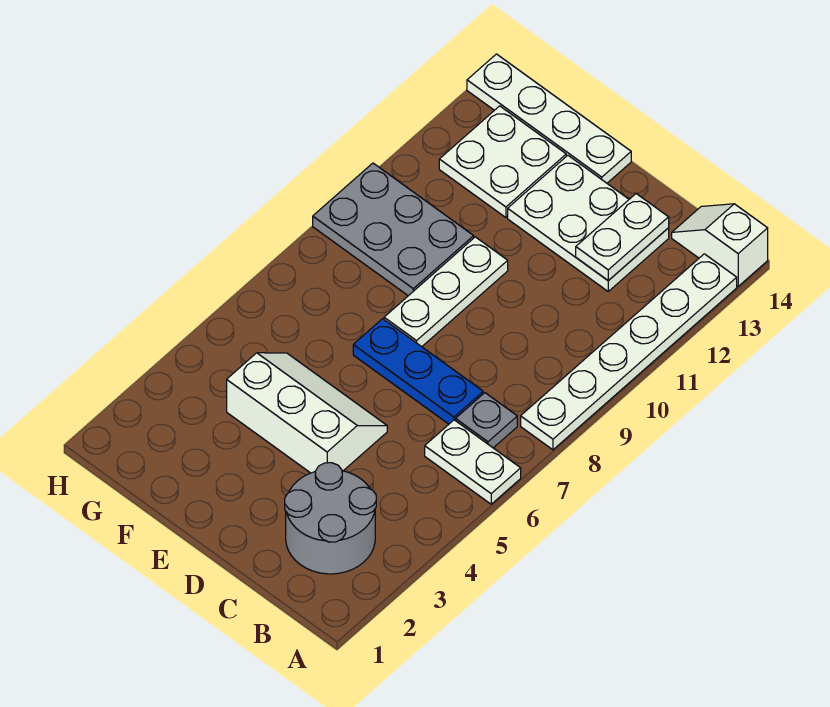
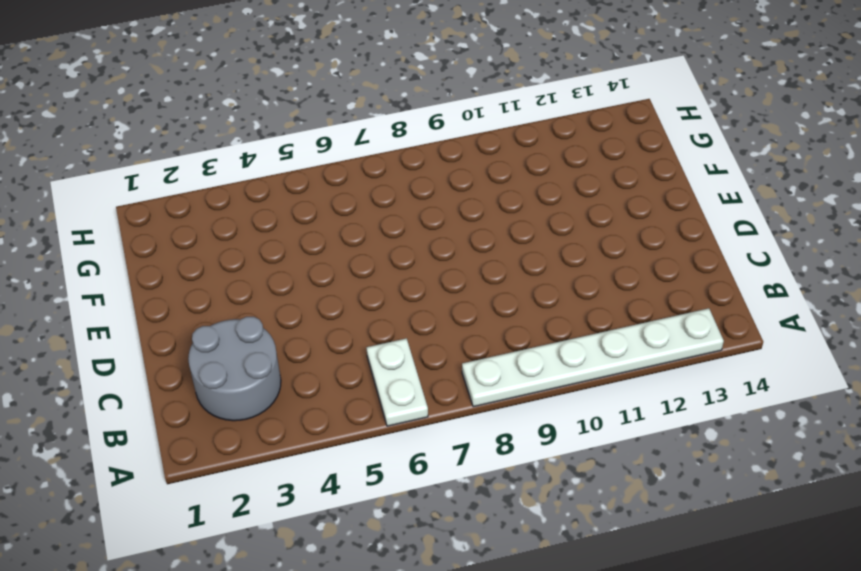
none -> white 1x2 slope [672,204,768,286]
none -> grey 1x1 plate [456,393,517,448]
none -> blue 1x3 plate [353,319,483,424]

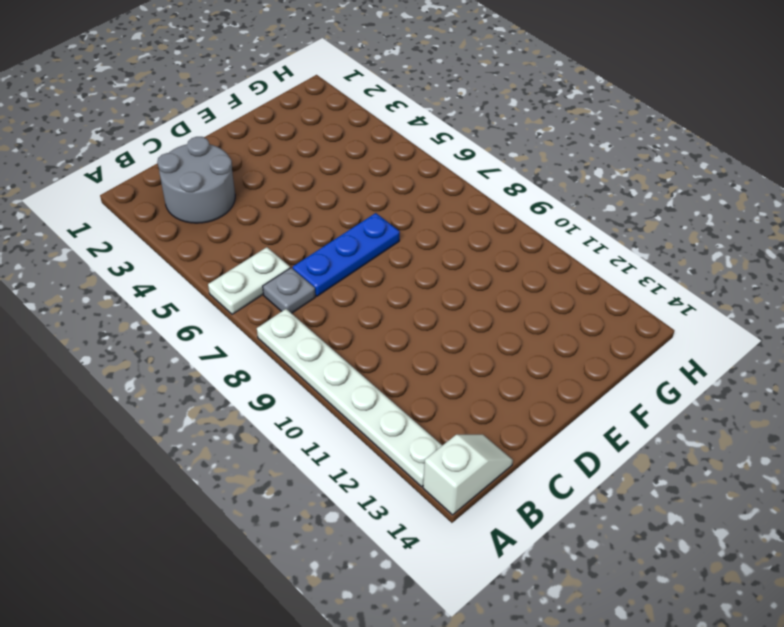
none -> white 2x3 plate [508,155,669,291]
none -> white 2x3 slope [227,353,387,473]
none -> white 1x3 plate [384,237,508,347]

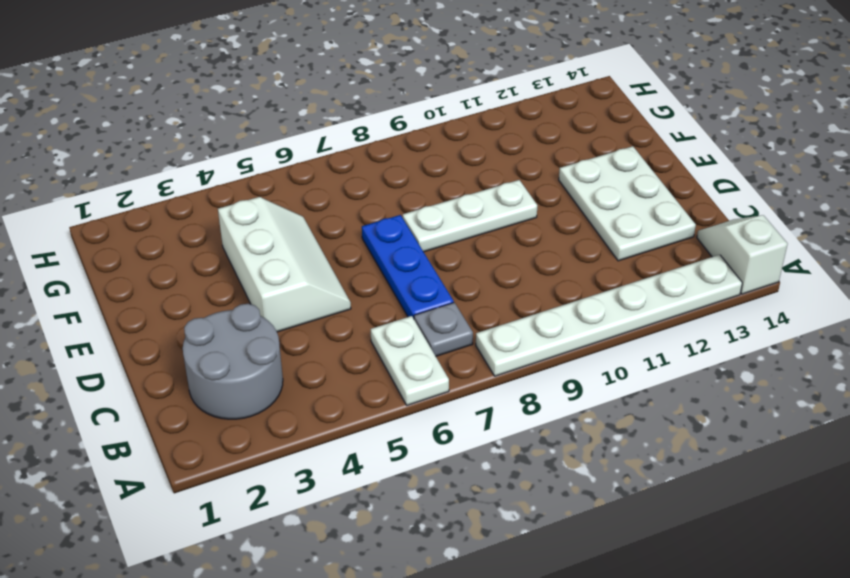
none -> white 1x4 plate [467,54,631,183]
none -> grey 2x3 plate [313,163,474,296]
none -> white 2x2 plate [439,106,566,218]

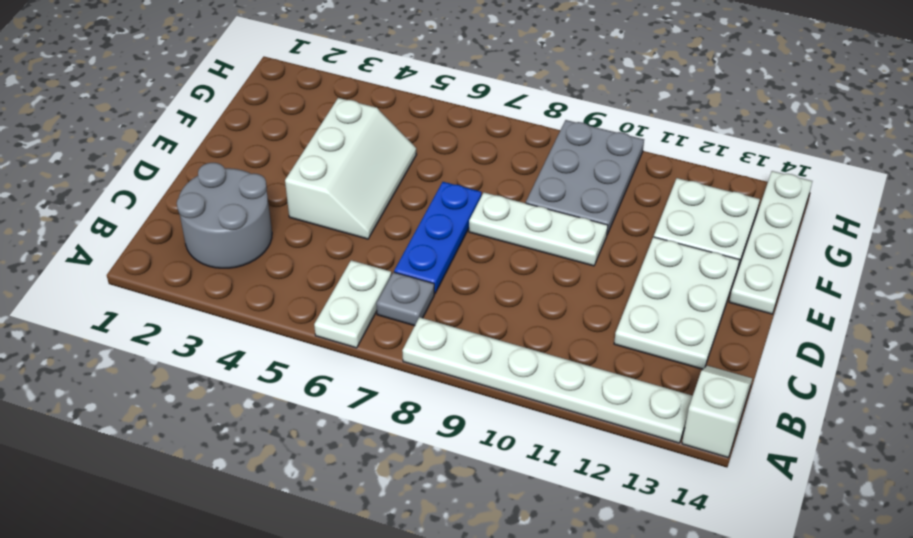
none -> white 1x2 plate [576,194,669,281]

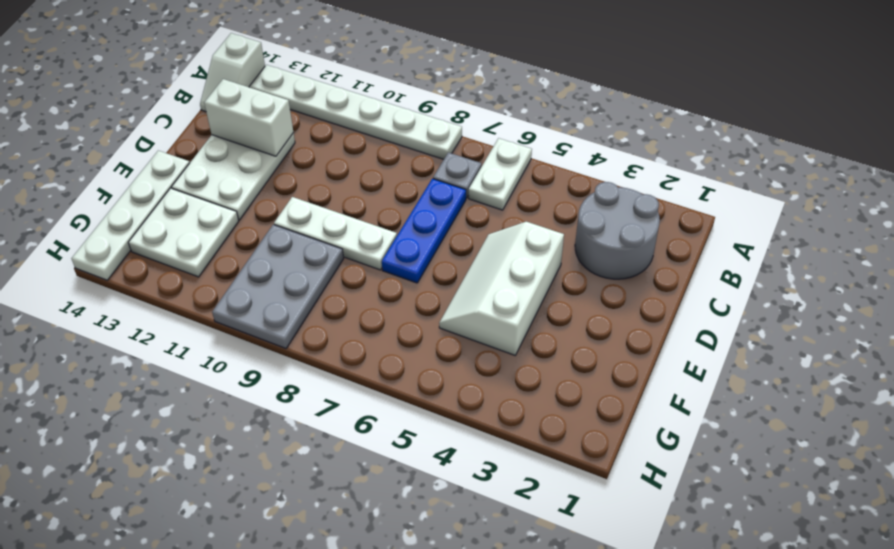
white 1x2 brick [204,79,293,156] -> white 1x2 plate [576,194,669,281]

